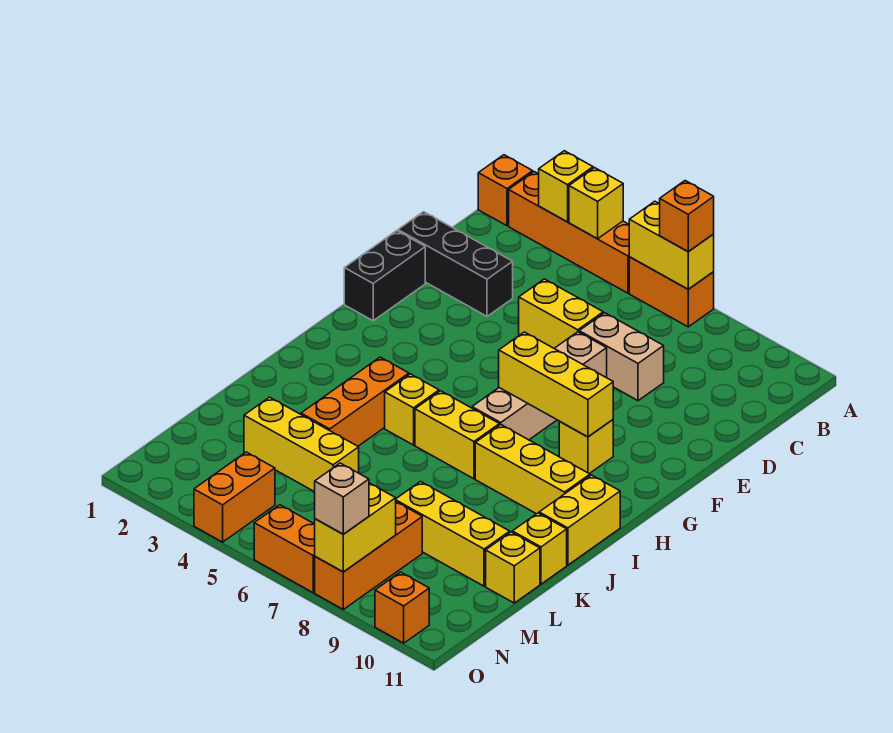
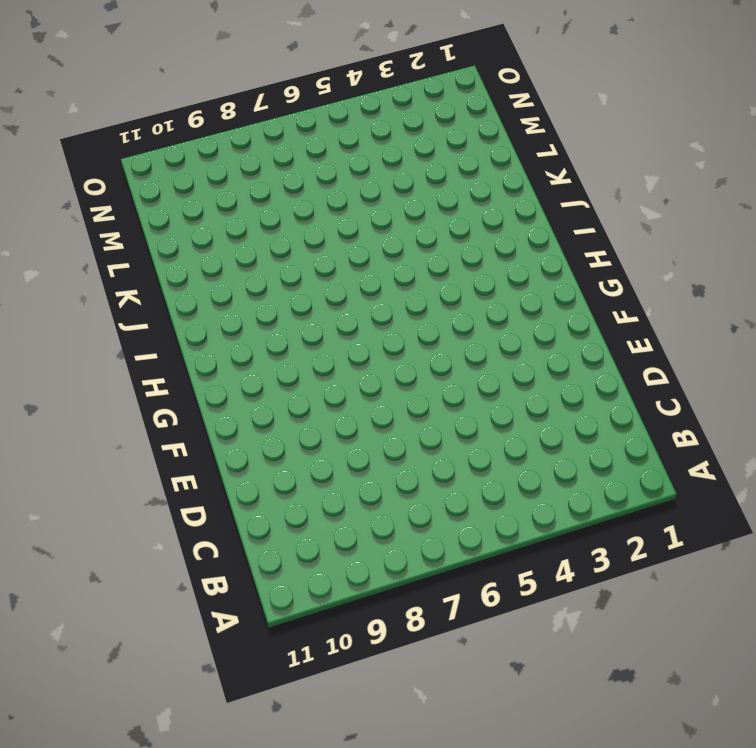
none -> orange 1x1 brick [478,155,533,226]
none -> orange 1x4 brick [509,172,629,293]
none -> orange 1x2 brick [629,257,714,327]

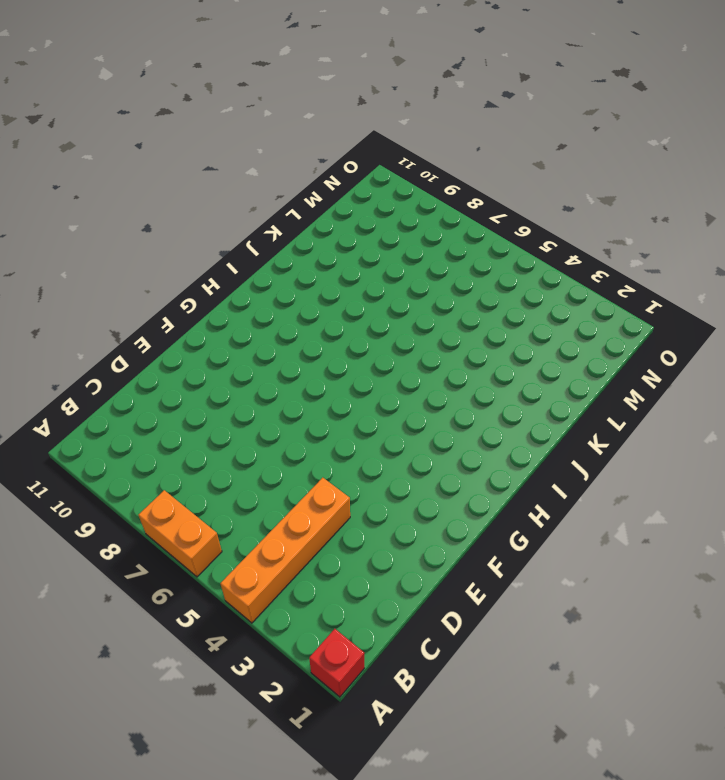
red 1x1 brick [309,629,364,697] -> orange 1x1 brick [478,155,533,226]
orange 1x4 brick [220,478,350,623] -> orange 1x4 brick turned to [509,172,629,293]
none -> black 1x3 brick [398,212,513,316]
none -> yellow 1x2 brick [519,279,603,348]
none -> tan 1x2 brick [579,313,664,401]

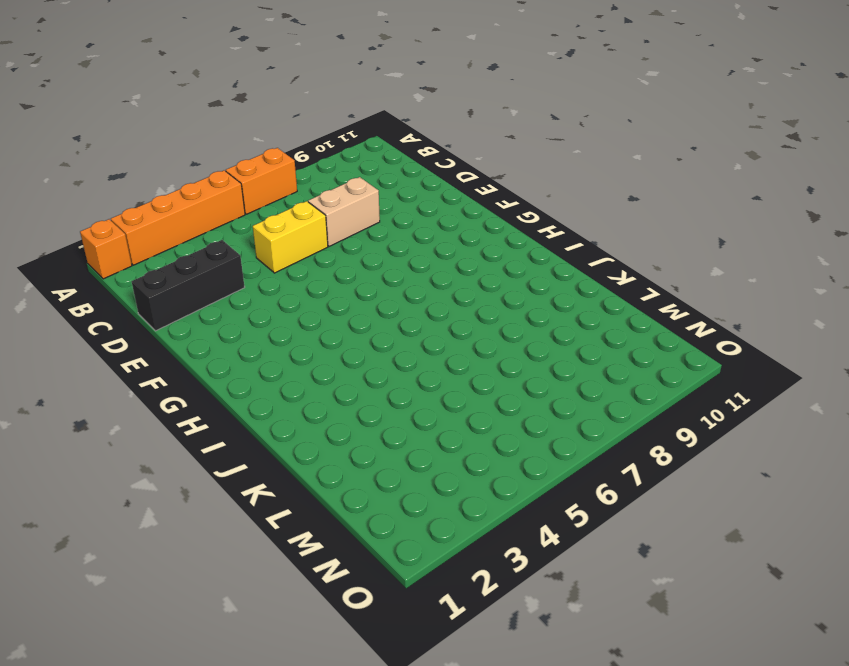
none -> black 1x2 brick [344,231,425,321]
none -> tan 1x4 brick [472,332,607,440]
none -> yellow 1x1 brick [559,420,613,474]

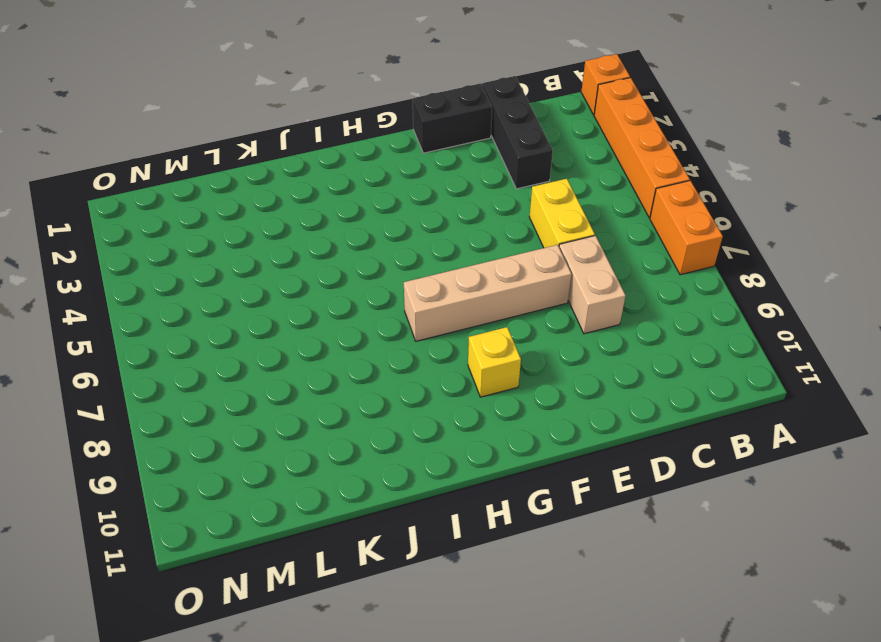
none -> orange 1x3 brick [301,357,409,446]
none -> yellow 1x1 brick [385,374,439,445]
none -> yellow 1x2 brick [415,391,499,479]

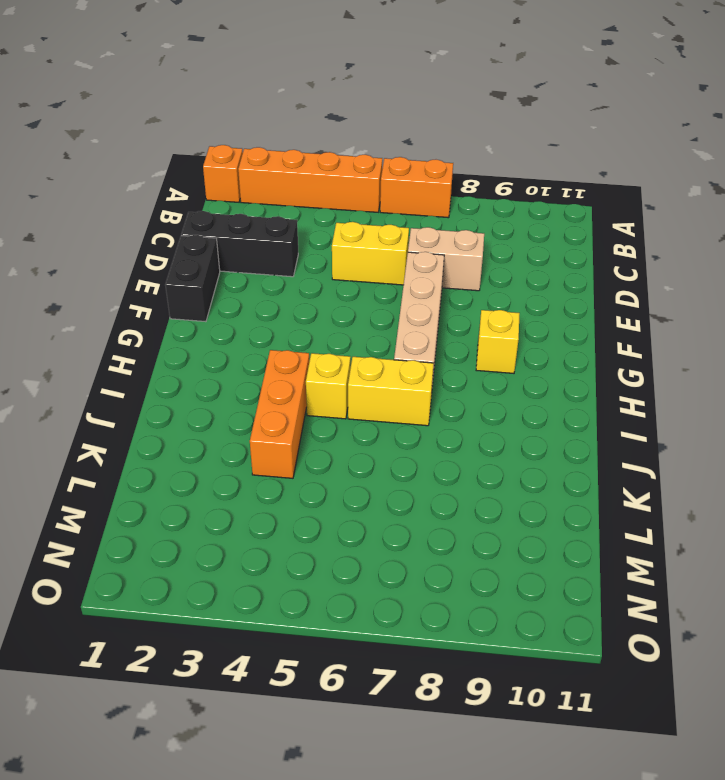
none -> yellow 1x3 brick [475,425,590,514]
none -> yellow 1x2 brick [539,475,620,565]
none -> yellow 1x1 brick [512,513,567,584]

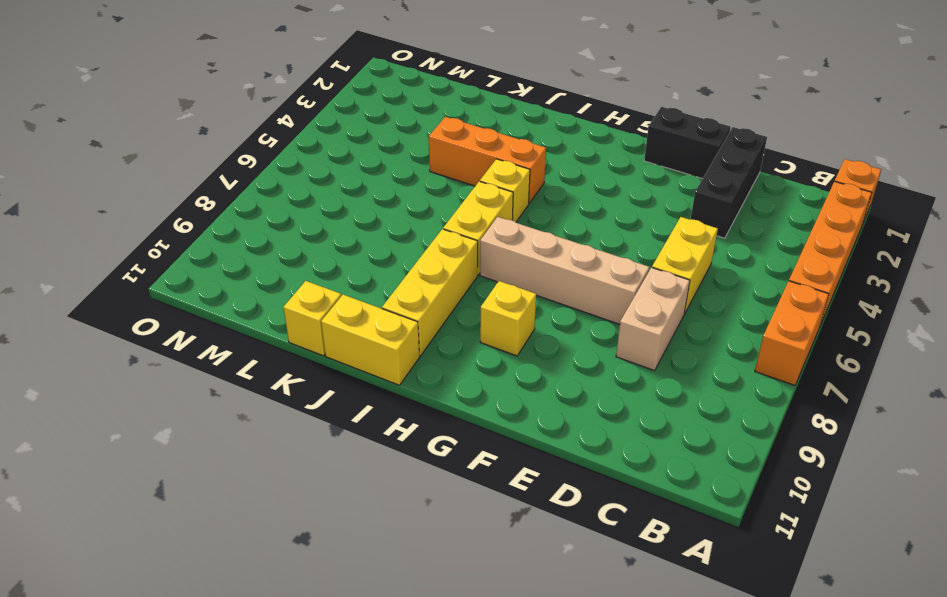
none -> yellow 1x3 brick [244,397,359,492]
none -> yellow 1x3 brick [396,482,510,586]
none -> yellow 1x1 brick [486,532,540,603]

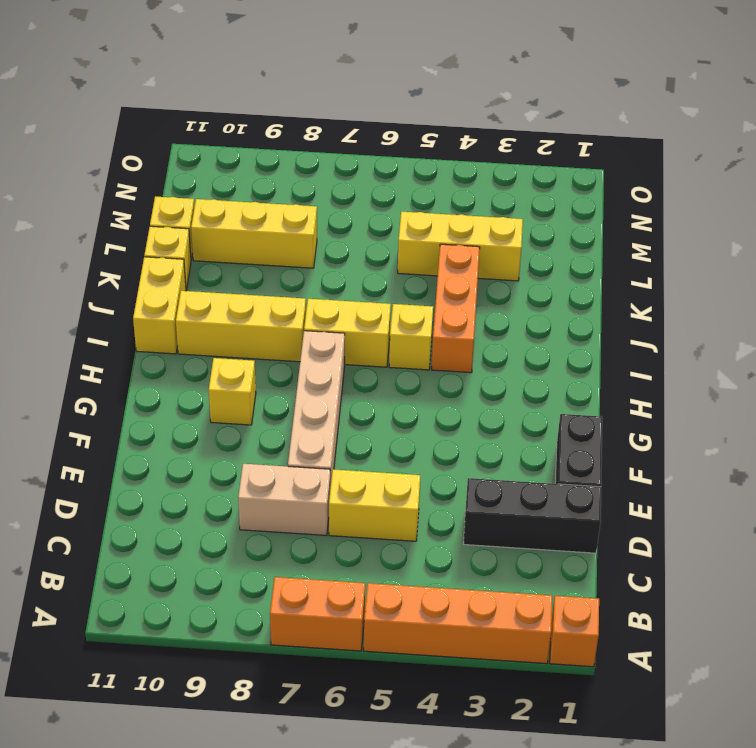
none -> orange 1x3 brick [315,502,422,609]
none -> orange 1x2 brick [194,452,275,542]
none -> orange 1x2 brick [254,505,315,593]

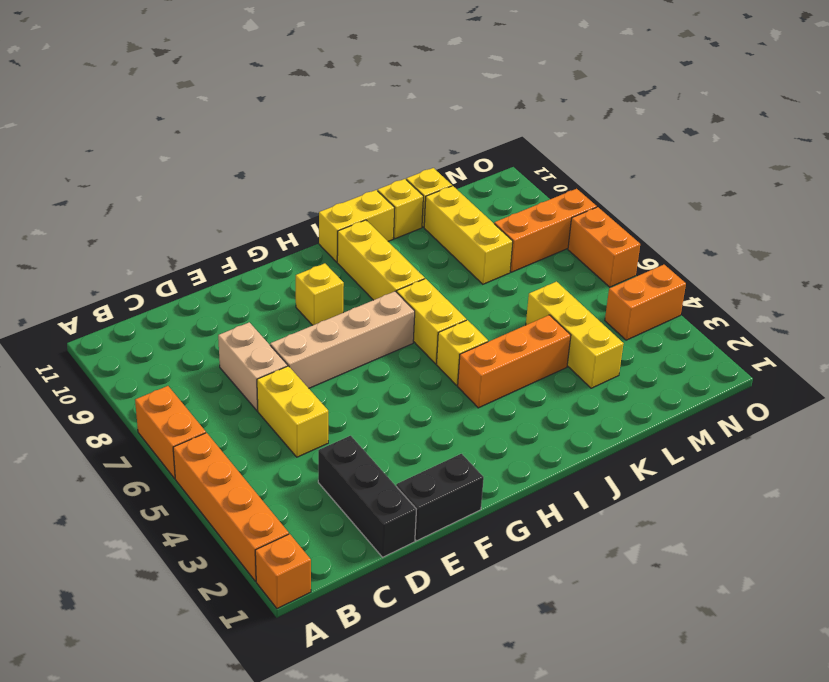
none -> orange 1x1 brick [375,572,429,643]
none -> yellow 1x1 brick [539,151,593,222]
none -> yellow 1x1 brick [569,168,623,239]

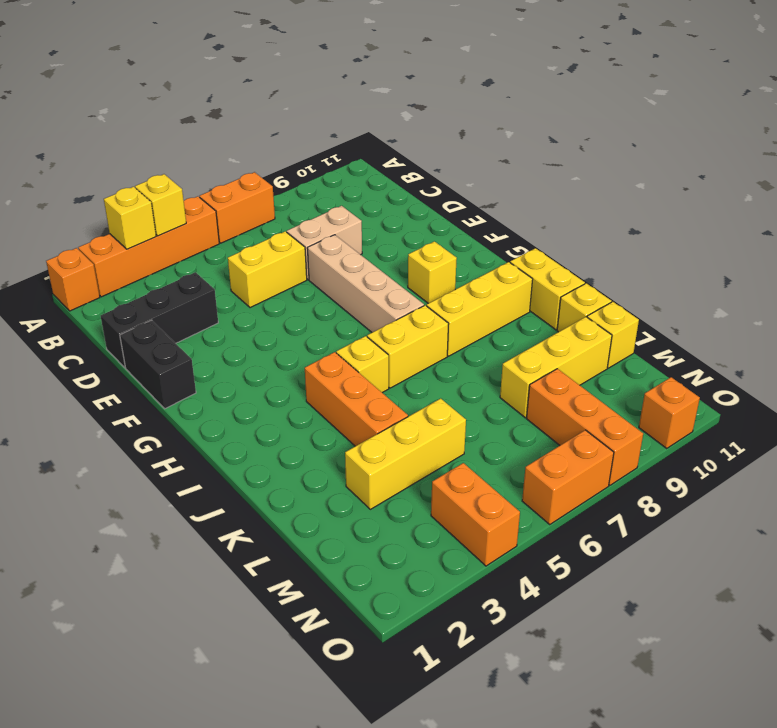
none -> yellow 1x2 brick [629,201,714,289]
none -> yellow 1x3 brick [499,332,613,437]
none -> yellow 1x2 brick [315,483,396,572]

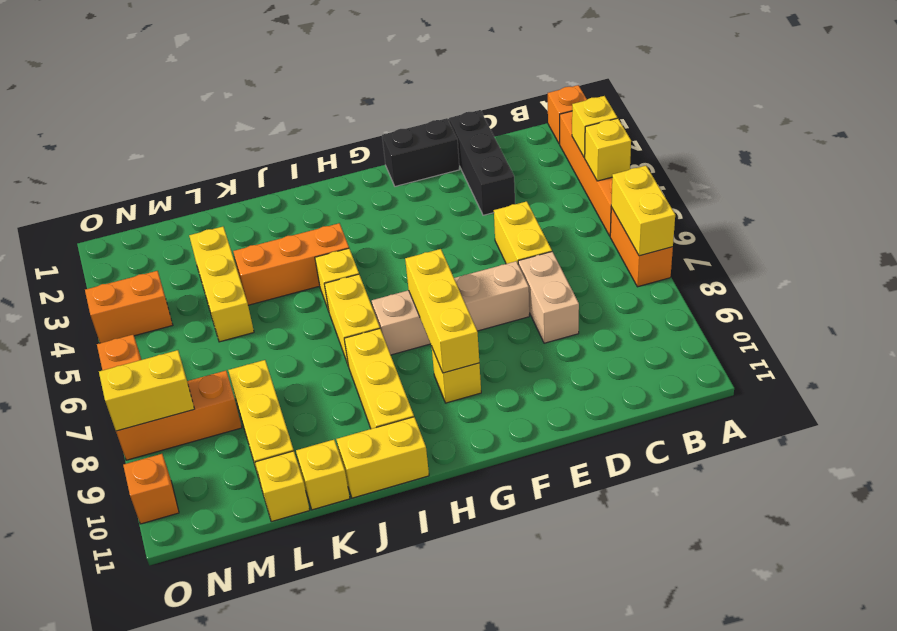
none -> orange 1x1 brick [660,181,714,252]
none -> tan 1x1 brick [315,463,369,534]

